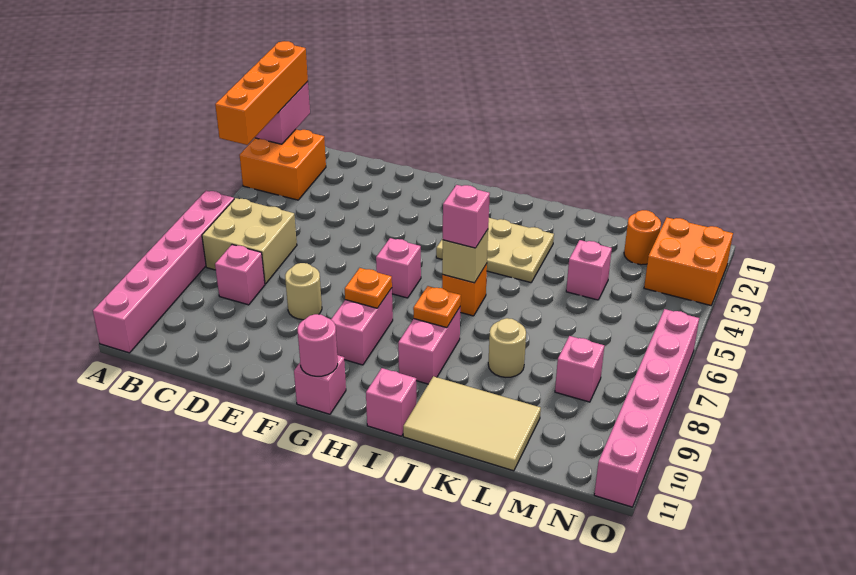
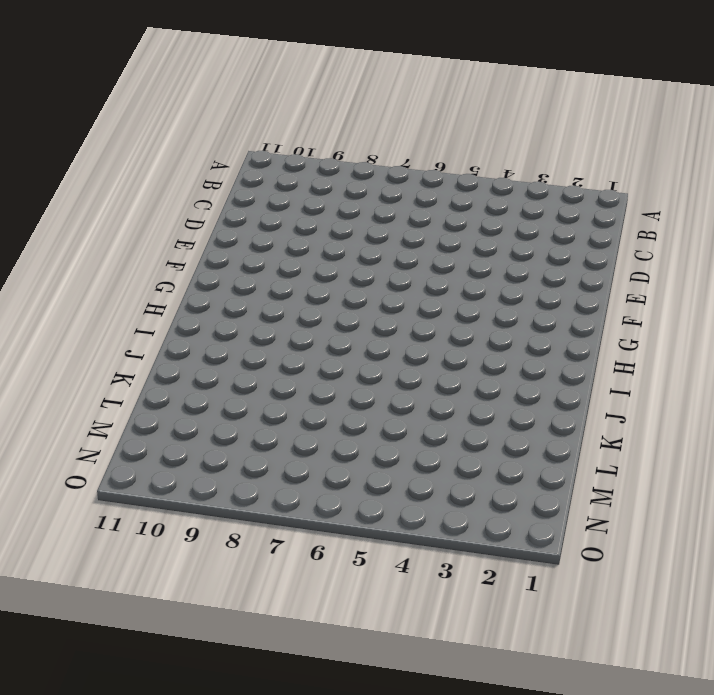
none -> orange 2x2 brick [240,129,326,200]
none -> pink 1x6 brick [93,191,234,353]
none -> tan 2x2 brick [202,198,297,284]

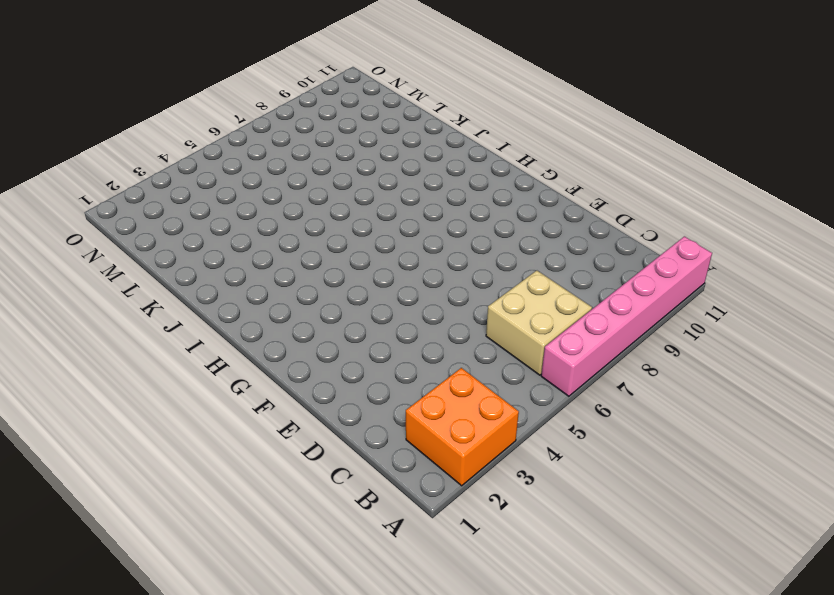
none -> pink 1x1 brick [215,245,265,305]
none -> tan 1x1 round brick [285,263,322,320]
none -> pink 1x1 brick [376,238,421,298]

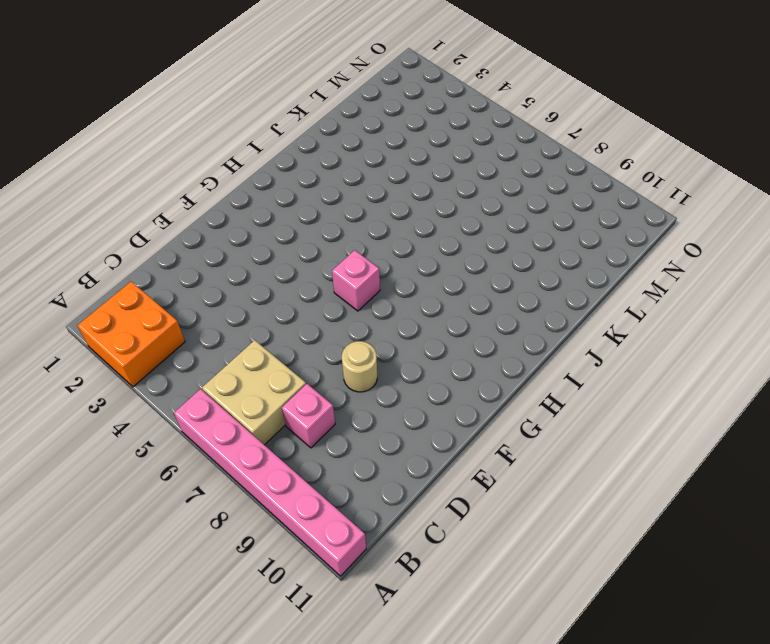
none -> pink 1x2 brick [331,288,393,365]
none -> pink 1x1 brick [294,355,346,414]
none -> tan 2x3 plate [436,218,554,283]

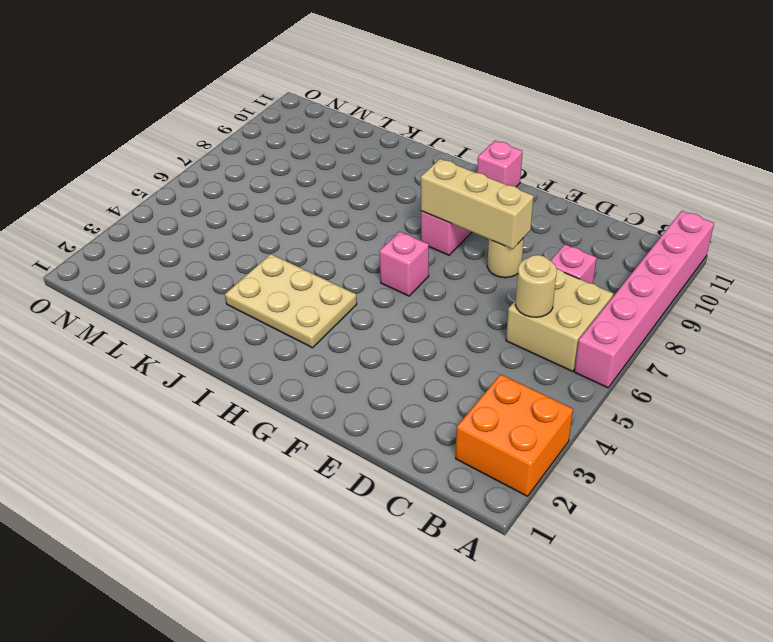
tan 1x1 round brick [515,255,557,317] -> tan 1x1 round brick moved to [488,318,526,377]
tan 1x3 brick [421,159,534,249] -> orange 1x1 plate [345,268,392,308]
none -> orange 1x1 brick [442,264,487,316]
none -> pink 1x2 brick [398,308,460,384]
none -> pink 1x1 brick [366,368,416,436]

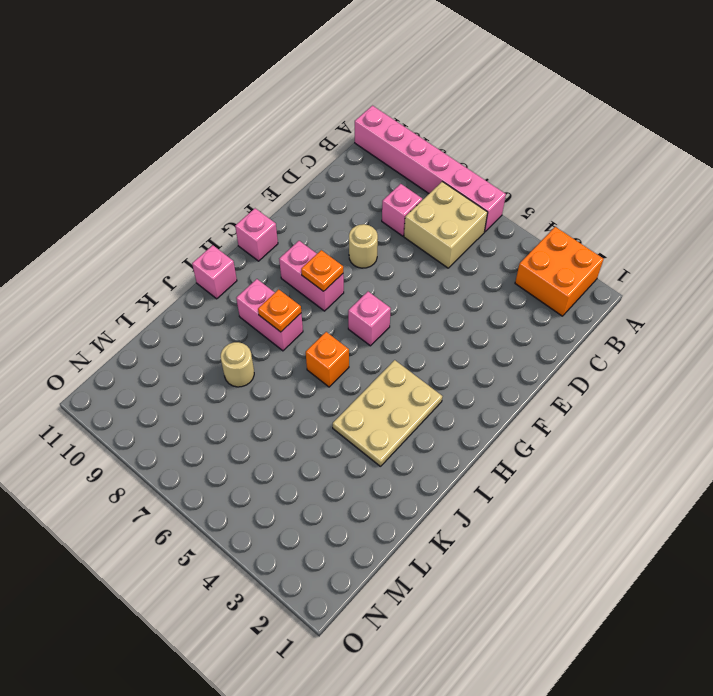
none -> tan 2x3 tile [403,376,541,471]
none -> pink 1x1 brick [566,240,612,300]
none -> orange 1x1 round brick [624,210,661,265]

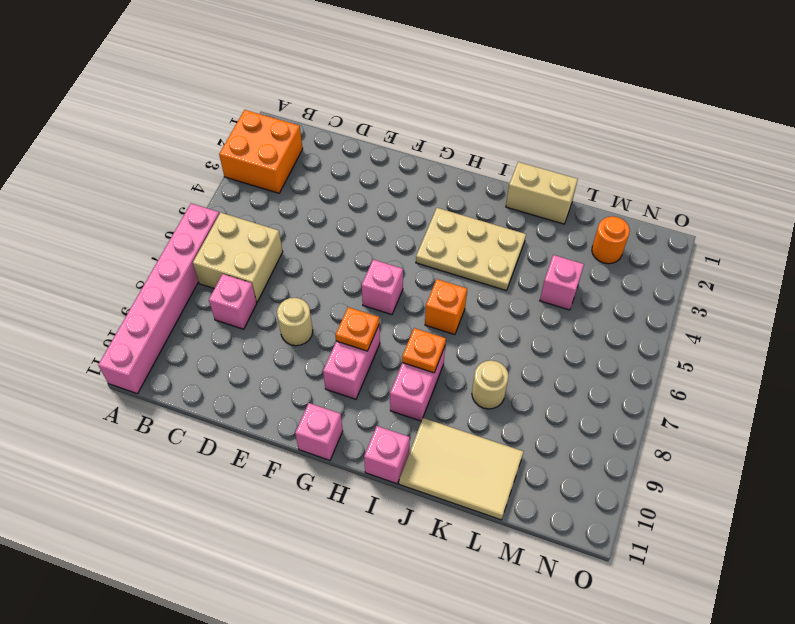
tan 1x2 brick [506,162,578,224] -> none
none -> pink 1x1 brick [555,336,604,402]
none -> orange 2x2 brick [644,218,733,305]
none -> pink 1x6 brick [594,309,699,507]

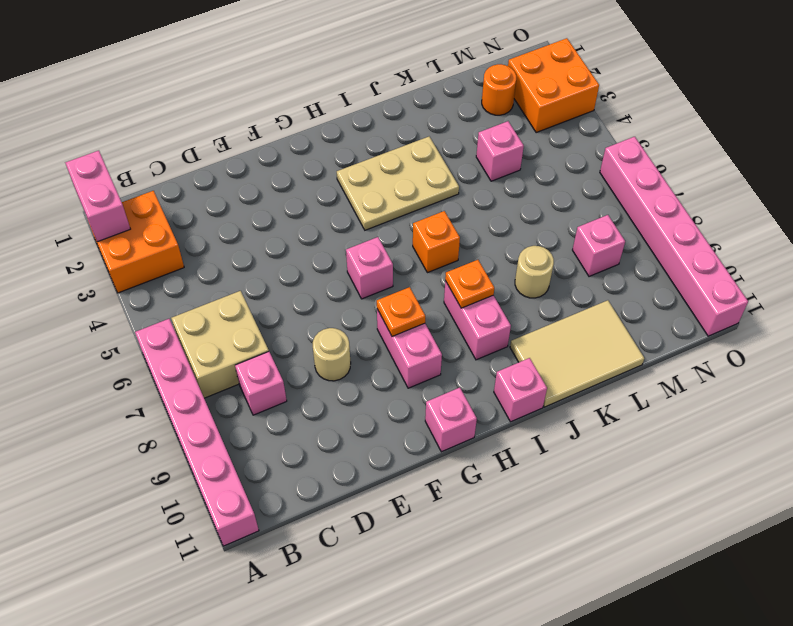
none -> pink 1x1 round brick [298,314,338,376]
none -> tan 1x1 brick [442,230,488,283]
none -> orange 1x4 brick [215,41,308,145]

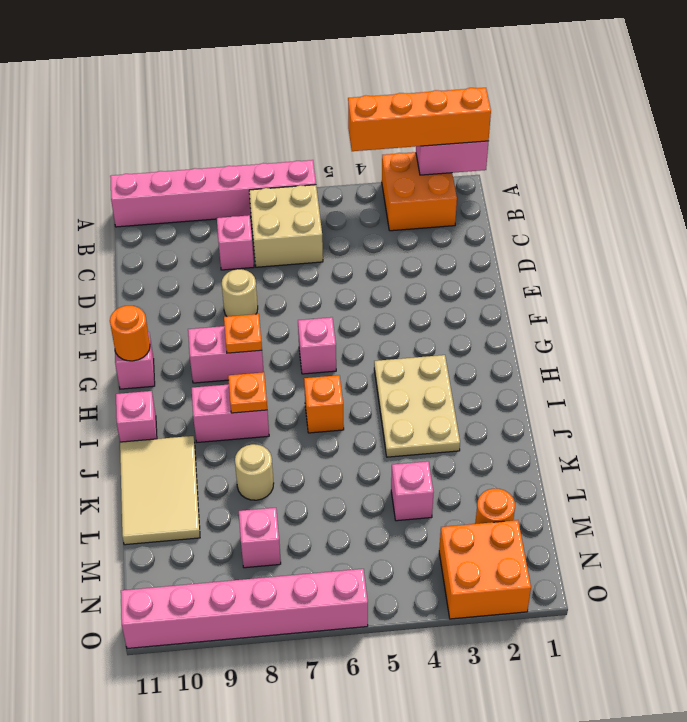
orange 1x1 round brick [110,306,150,361] -> pink 1x1 round brick [298,314,338,376]
none -> tan 1x1 brick [442,230,488,283]
none -> pink 1x1 brick [443,185,490,248]

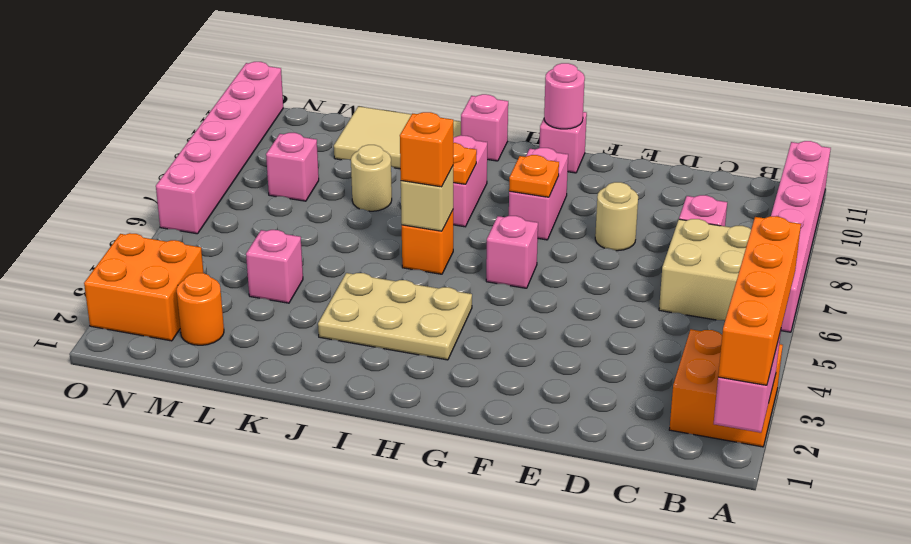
orange 1x1 brick [400,112,453,187] -> pink 1x1 brick [443,185,490,248]

